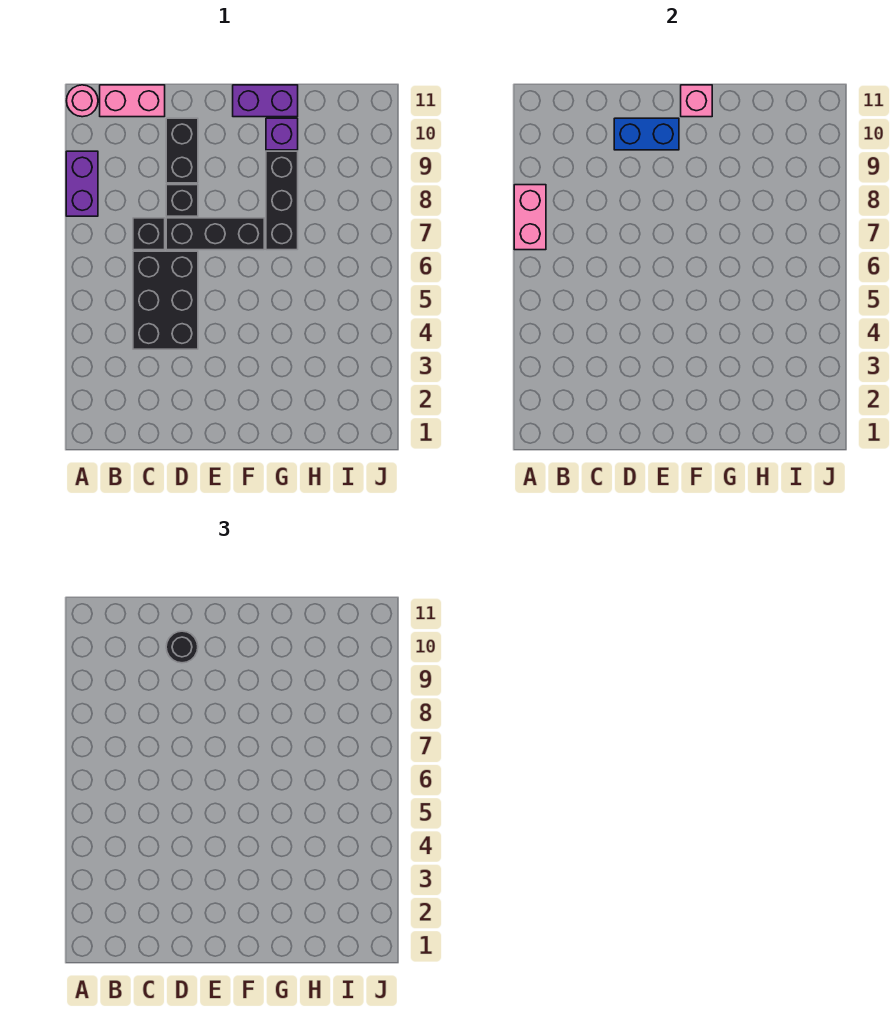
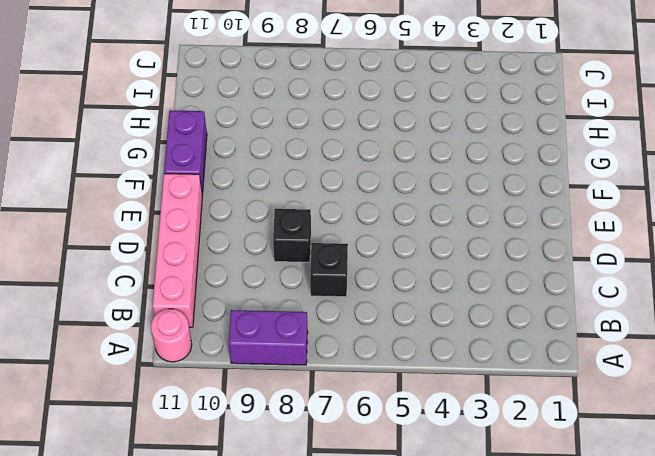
pink 1x4 brick [153,174,202,327] -> pink 1x2 brick [100,85,165,117]
none -> black 2x3 brick [133,251,198,349]
none -> black 1x3 brick [166,218,264,250]
none -> black 1x2 brick [166,118,198,183]

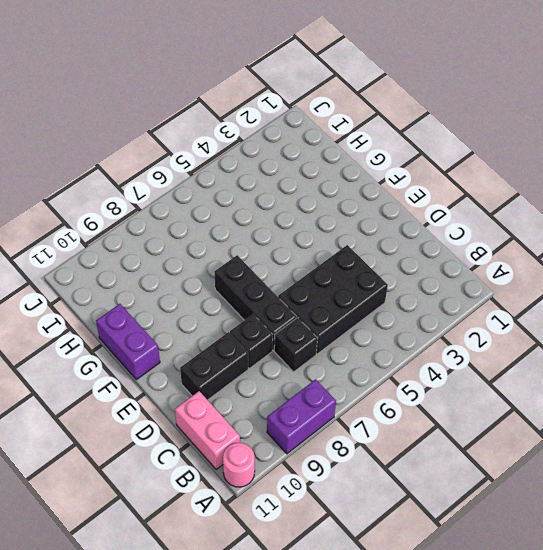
none -> black 1x3 brick [266,151,298,250]
none -> purple 1x1 brick [266,118,298,150]
none -> pink 1x2 brick [514,185,546,250]

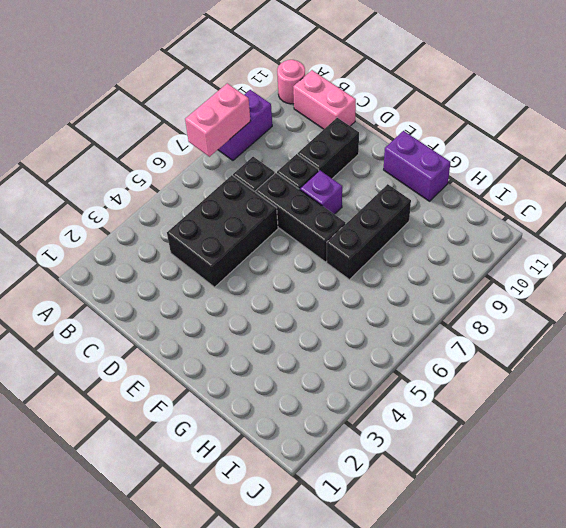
purple 1x1 brick [300,170,342,214] -> purple 1x1 brick moved to [266,118,298,150]
none -> blue 1x2 brick [614,118,679,150]
none -> pink 1x1 brick [681,85,712,117]
none -> black 1x1 round brick [166,631,198,663]

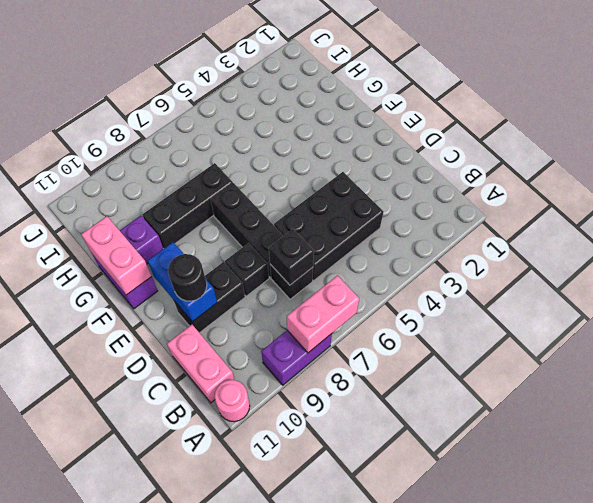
black 1x1 brick [269,229,314,285] -> none
pink 1x2 brick [81,216,152,295] -> pink 1x1 brick [681,85,712,117]

